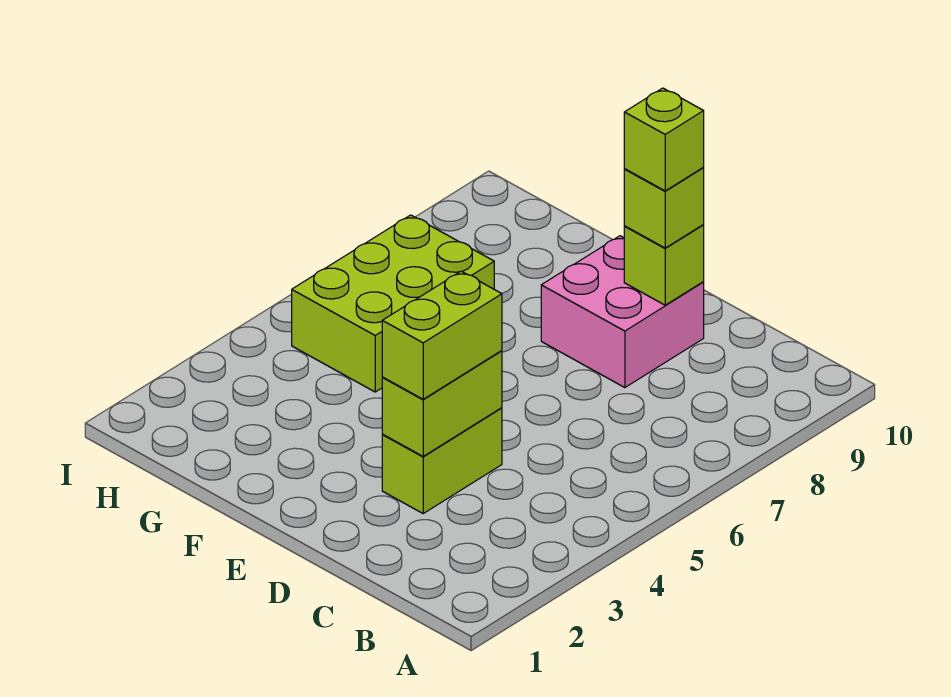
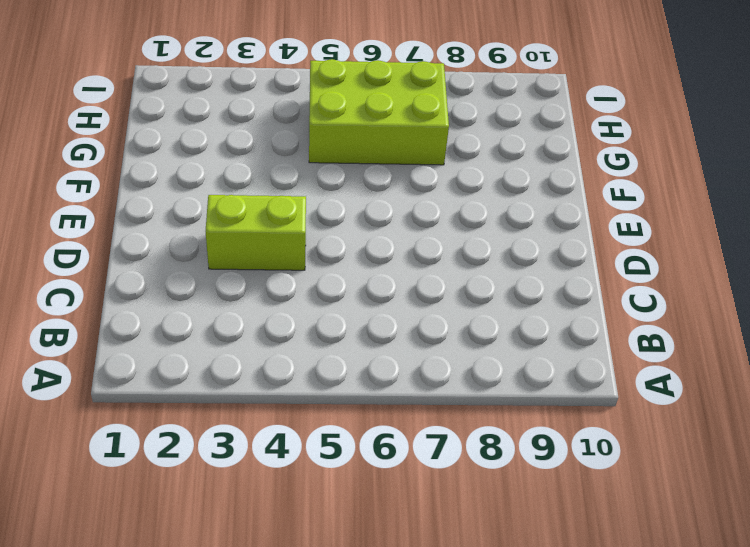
none -> pink 2x2 brick [541,236,704,388]
none -> lime 1x2 brick [382,351,502,456]

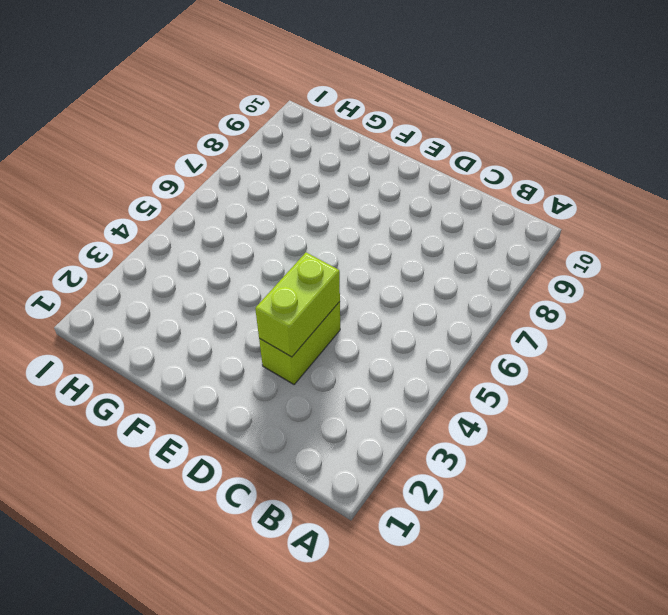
none -> pink 2x2 brick [541,236,704,388]
none -> lime 2x3 brick [292,215,494,392]

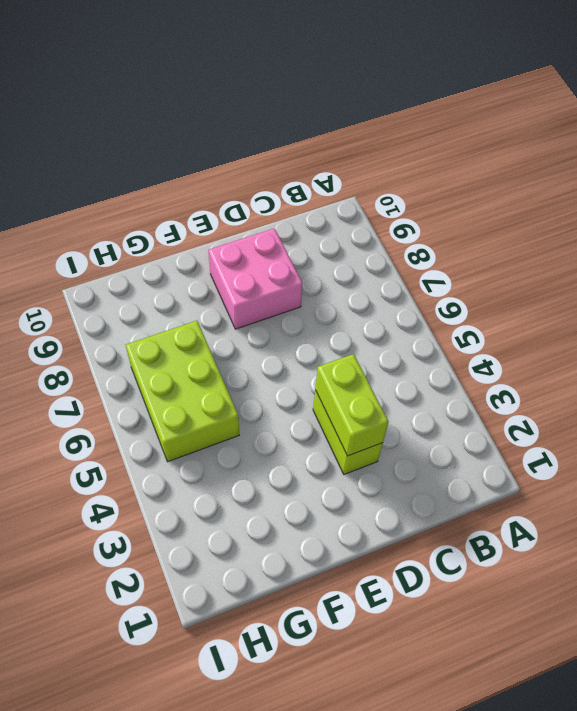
none -> lime 1x1 brick [624,225,704,305]
none -> lime 1x2 brick [382,271,502,399]

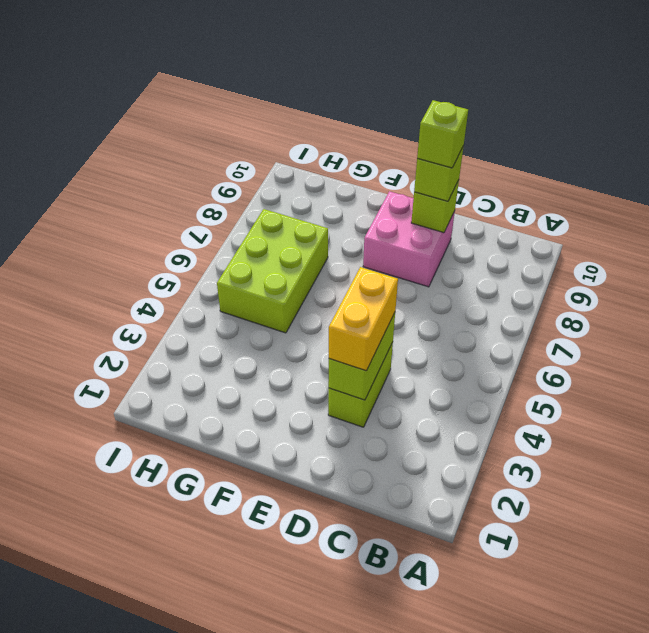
yellow 1x2 brick [329,267,398,371] -> lime 1x2 brick [382,271,502,399]

